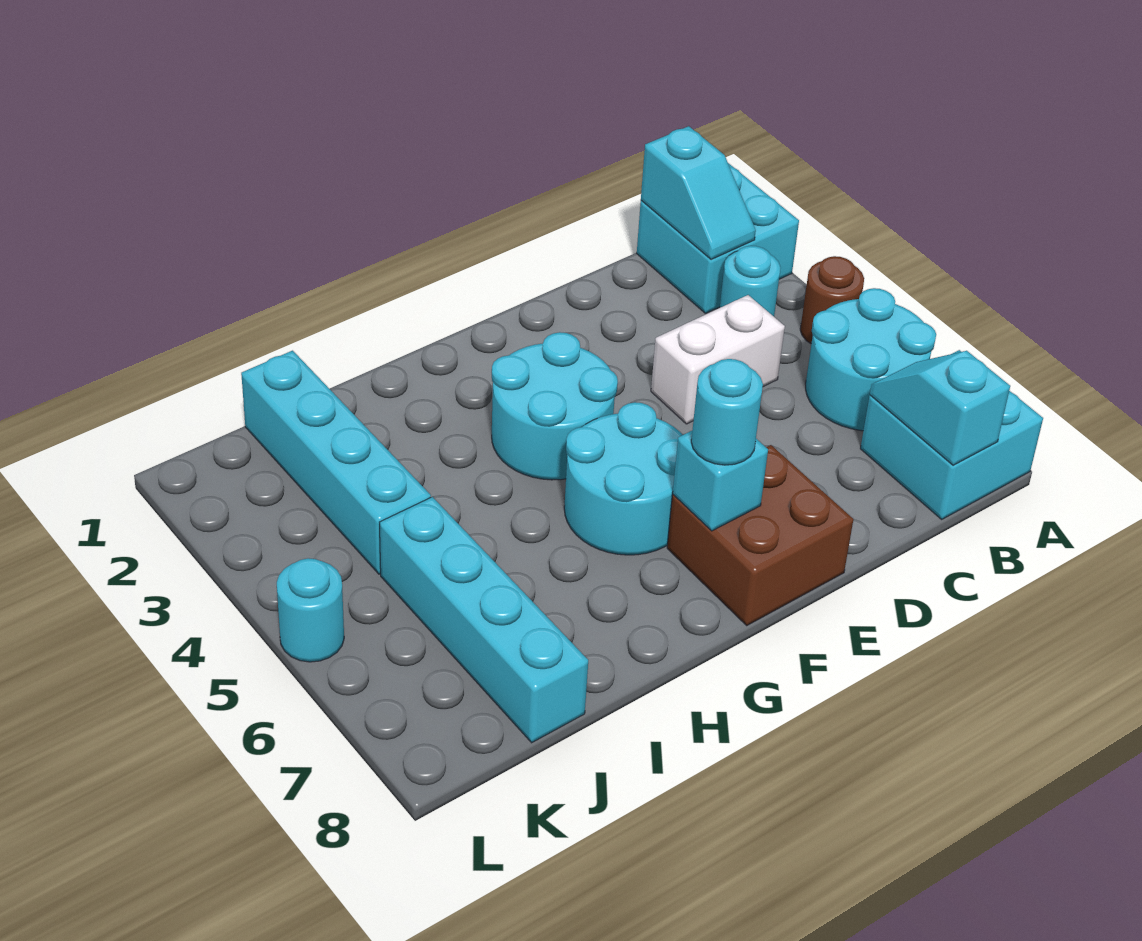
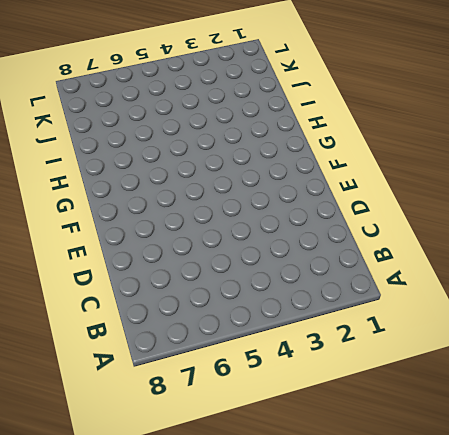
none -> cyan 2x2 brick [637,163,799,313]
none -> brown 1x1 round brick [800,256,864,344]
none -> cyan 2x2 round brick [806,288,936,431]

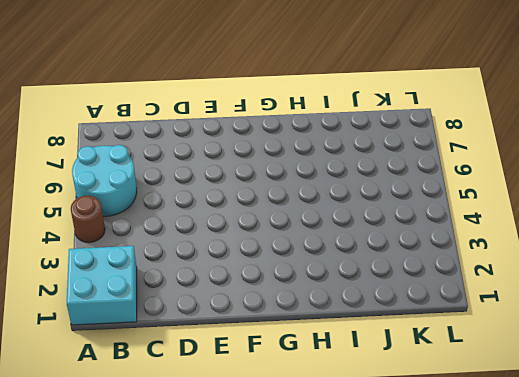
none -> cyan 2x2 brick [860,350,1043,519]
none -> cyan 1x1 round brick [720,246,781,316]
none -> white 1x2 brick [651,295,785,424]

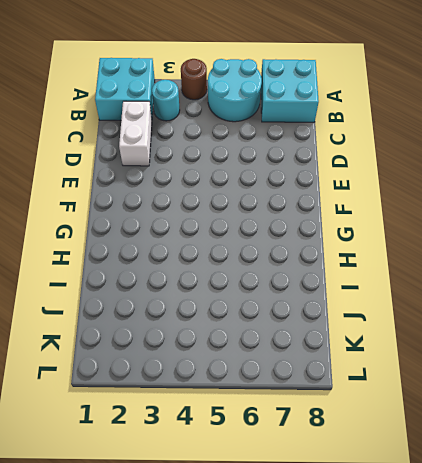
white 1x2 brick [119,101,152,166] -> white 1x2 brick moved to [651,295,785,424]
none -> brown 2x2 brick [667,445,853,625]
none -> cyan 2x2 round brick [492,332,618,480]
none -> cyan 2x2 round brick [564,402,682,555]

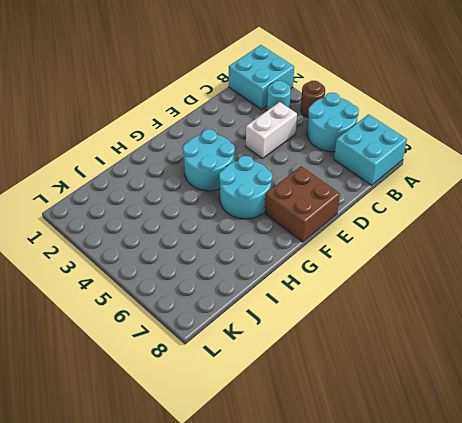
none -> cyan 1x4 brick [241,351,431,574]
none -> cyan 1x4 brick [380,497,588,743]
none -> cyan 1x1 round brick [277,558,344,662]

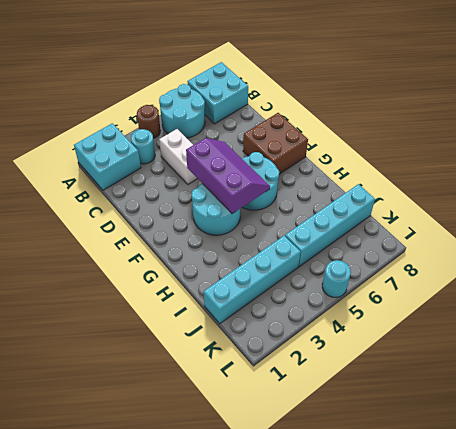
purple 2x3 slope [186,138,270,214] -> none
none -> cyan 1x2 slope [641,126,756,260]
none -> cyan 1x2 slope [870,351,1010,465]
none -> cyan 1x1 brick [673,431,768,531]

